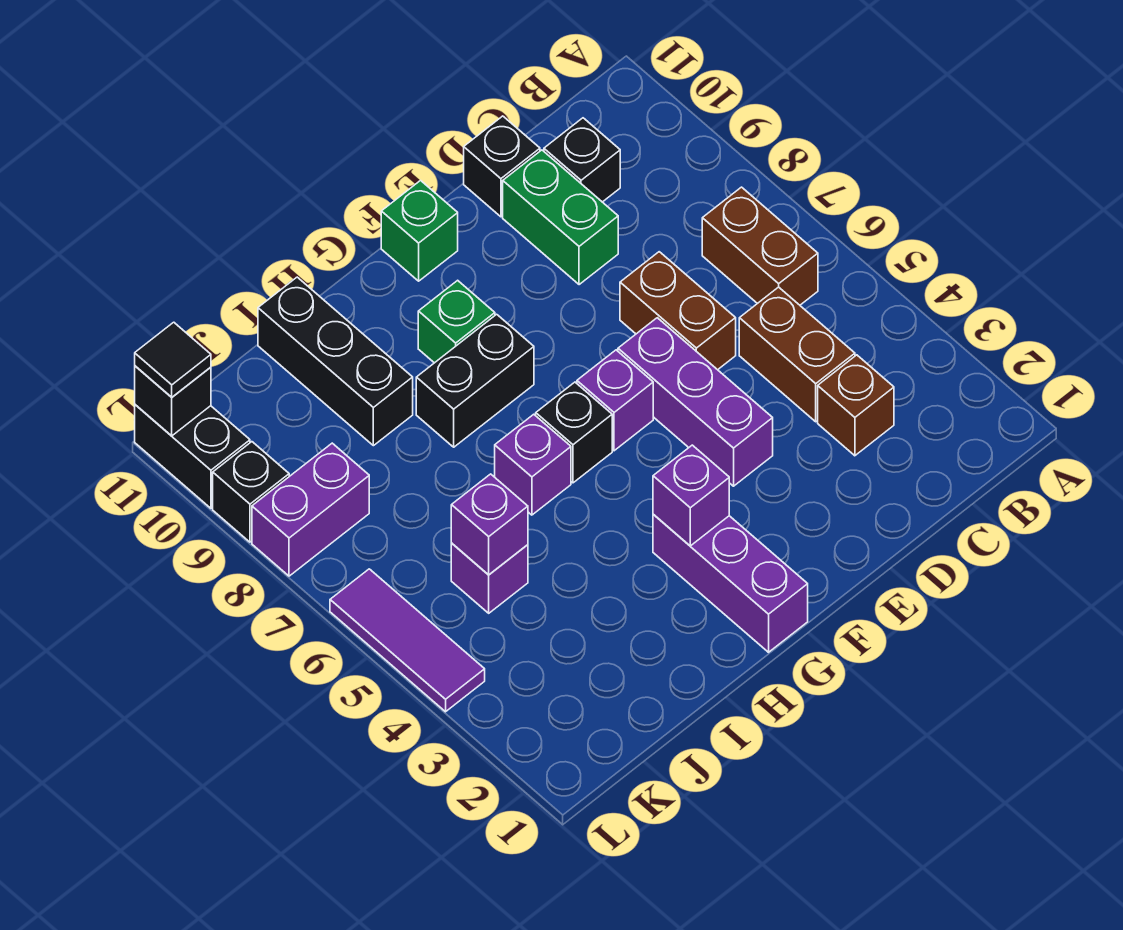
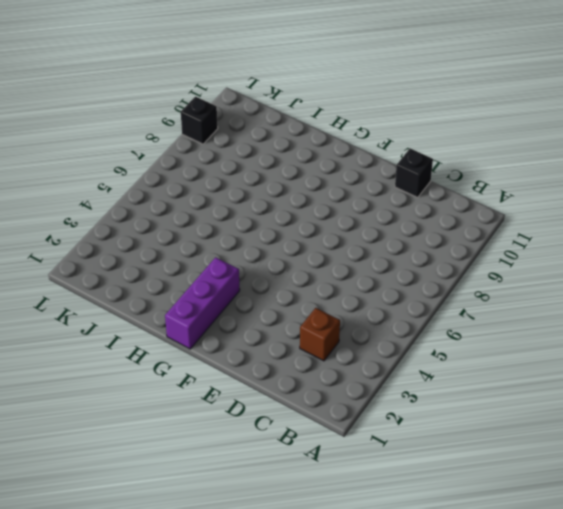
none -> brown 1x2 brick [702,187,818,305]
none -> brown 1x2 brick [739,287,855,422]
none -> black 1x1 brick [544,118,620,202]

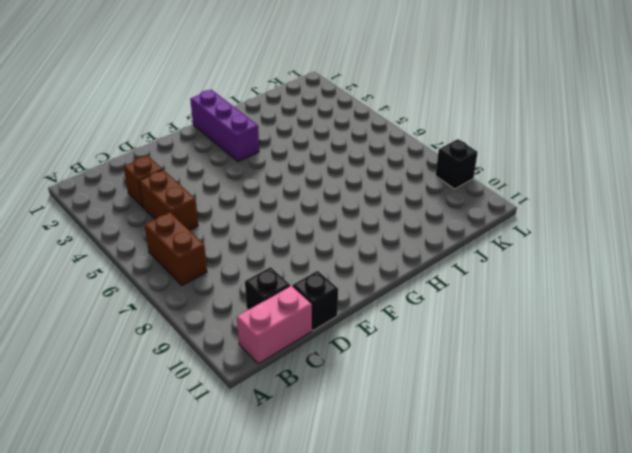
pink 1x2 brick [237,286,312,364] -> none
none -> brown 1x2 brick [620,252,736,370]
none -> green 1x2 brick [503,150,618,285]
none -> purple 1x3 brick [618,318,773,486]

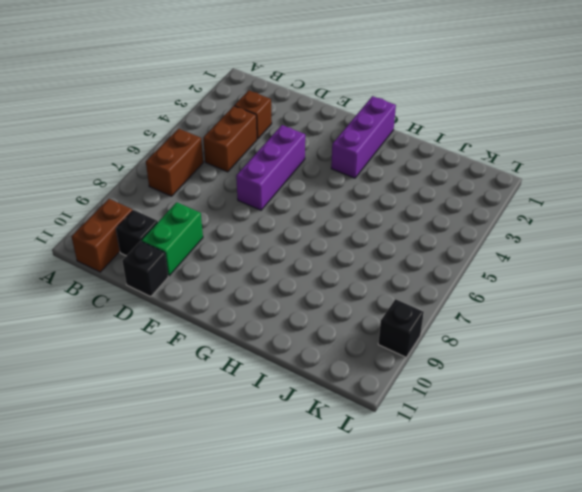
brown 1x2 brick [72,199,133,272] -> brown 1x2 brick moved to [620,252,736,370]
none -> purple 1x1 brick [577,350,653,451]
none -> green 1x1 brick [381,181,458,281]
none -> black 1x1 brick [536,382,612,483]

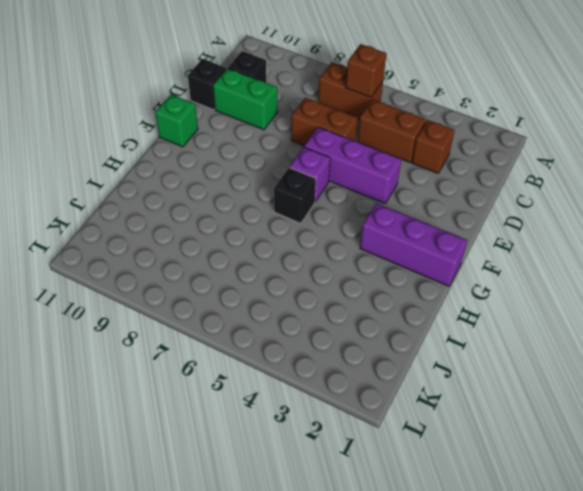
brown 1x1 brick [346,44,387,97] -> none
none -> black 1x2 brick [416,314,534,447]
none -> green 1x1 brick [418,280,495,363]
none -> purple 1x1 brick [495,414,571,515]

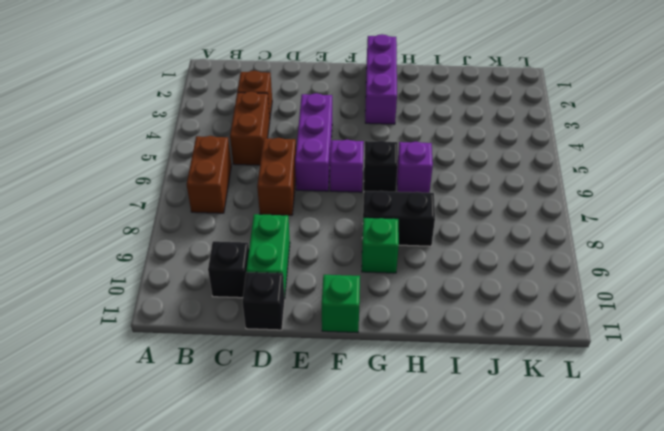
none -> black 1x3 brick [258,277,413,446]
none -> purple 1x1 brick [451,543,528,613]
none -> purple 1x2 brick [252,443,369,576]

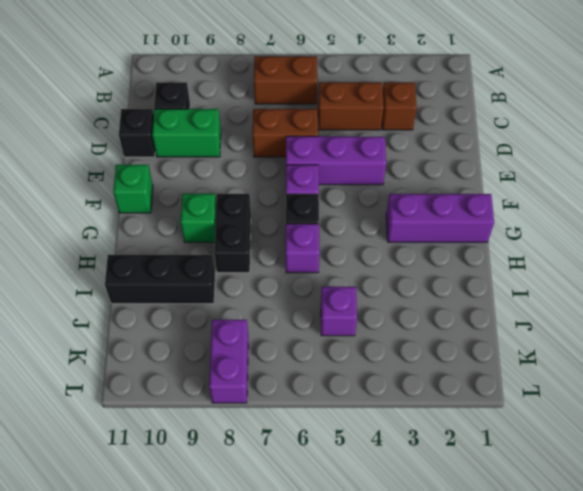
none -> purple 1x3 tile [330,569,485,712]
none -> black 1x1 brick [213,442,289,542]
none -> black 1x2 brick [135,405,250,508]

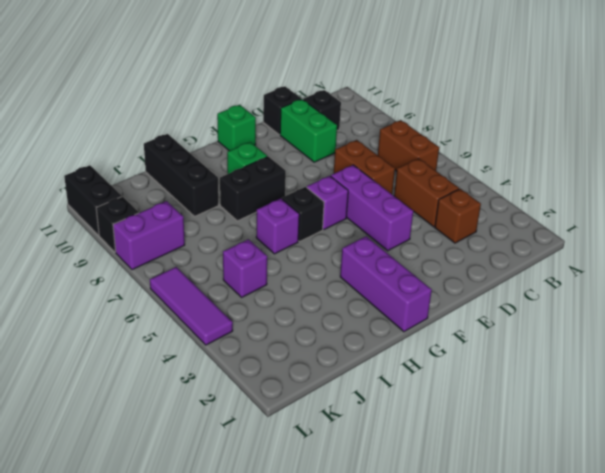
none -> purple 1x1 brick [653,445,729,546]
none -> purple 1x1 brick [451,474,528,575]
none -> black 1x1 brick [135,366,211,436]

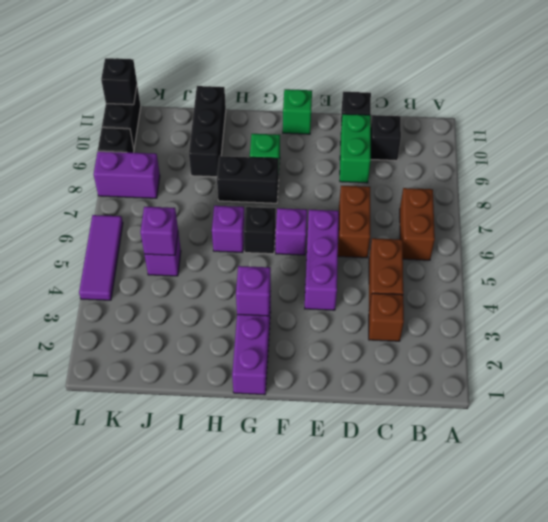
none -> black 1x1 tile [135,322,211,397]

